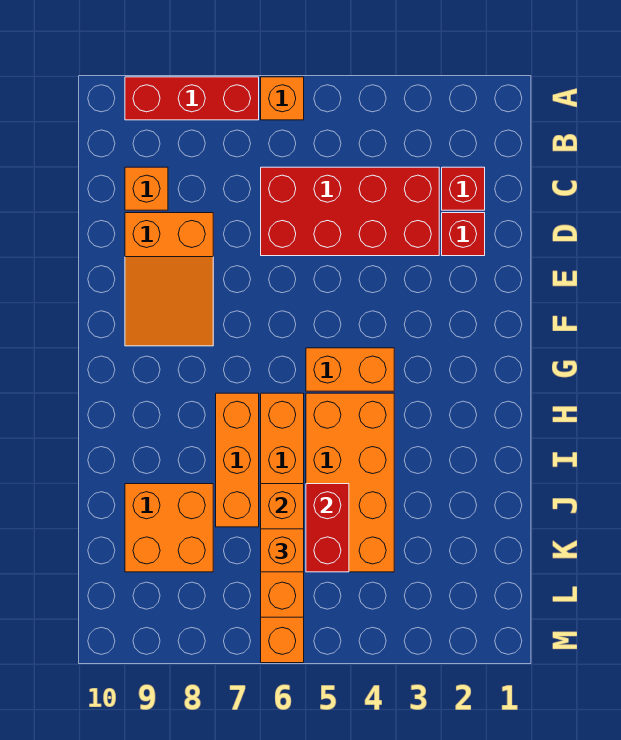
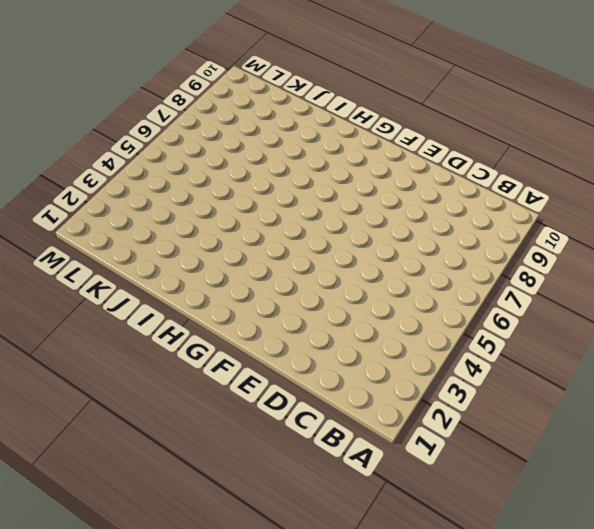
none -> orange 1x1 brick [261,77,304,120]
none -> red 1x3 brick [125,77,259,120]
none -> red 1x1 brick [442,167,485,210]

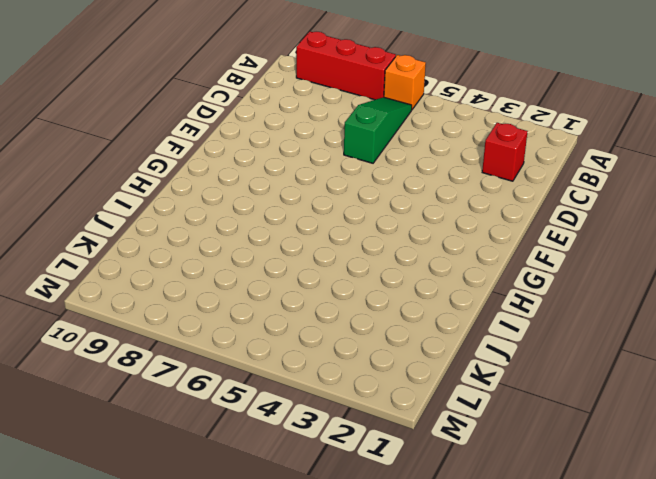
green 1x3 slope [344,97,412,163] -> red 2x4 brick [261,167,439,256]
none -> orange 1x1 brick [125,167,168,210]
none -> red 1x1 brick [442,213,485,256]
none -> orange 2x3 slope [125,213,213,346]

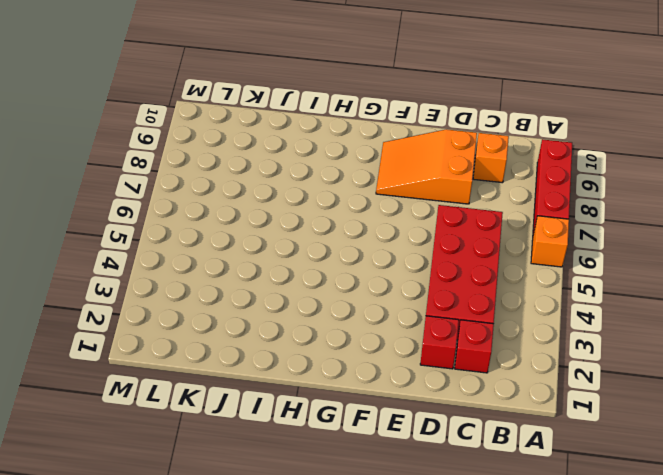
none -> orange 1x2 brick [306,348,394,391]
none -> orange 2x4 brick [306,393,394,572]
none -> orange 1x6 brick [261,393,304,663]

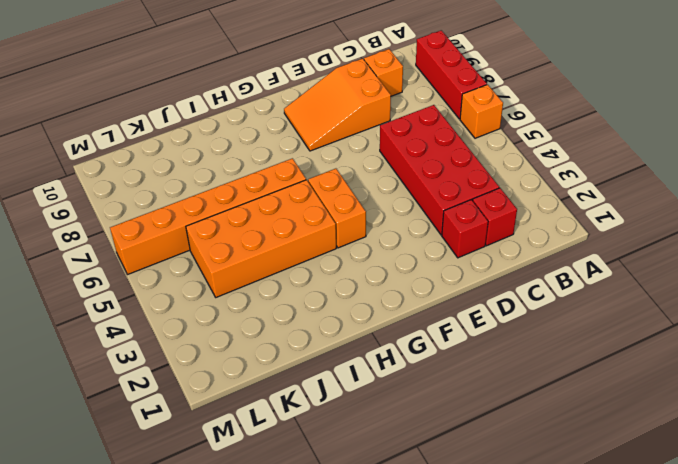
none -> orange 1x3 brick [216,393,259,527]
none -> orange 2x2 brick [125,484,213,572]
none -> red 1x2 brick [306,484,349,572]

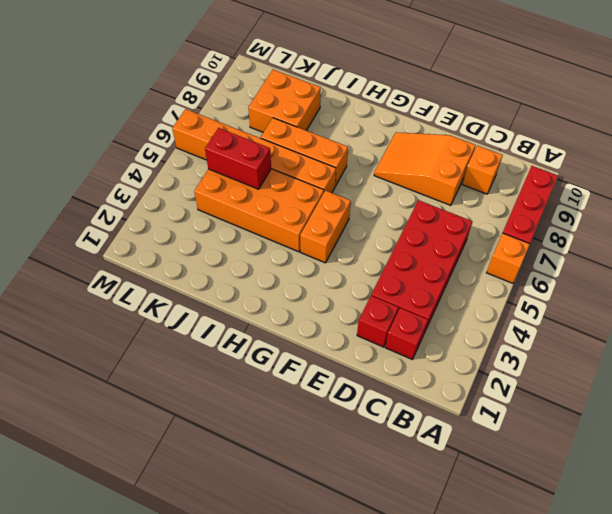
none -> orange 1x3 brick [261,484,304,617]
none -> orange 1x1 brick [261,529,304,572]

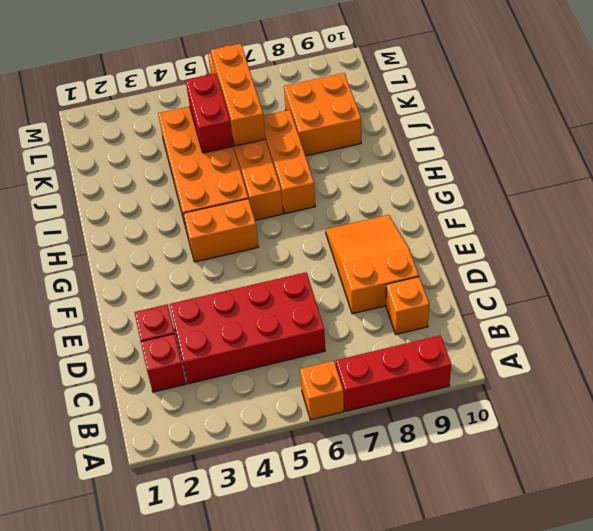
none -> orange 1x1 brick [261,529,304,572]

